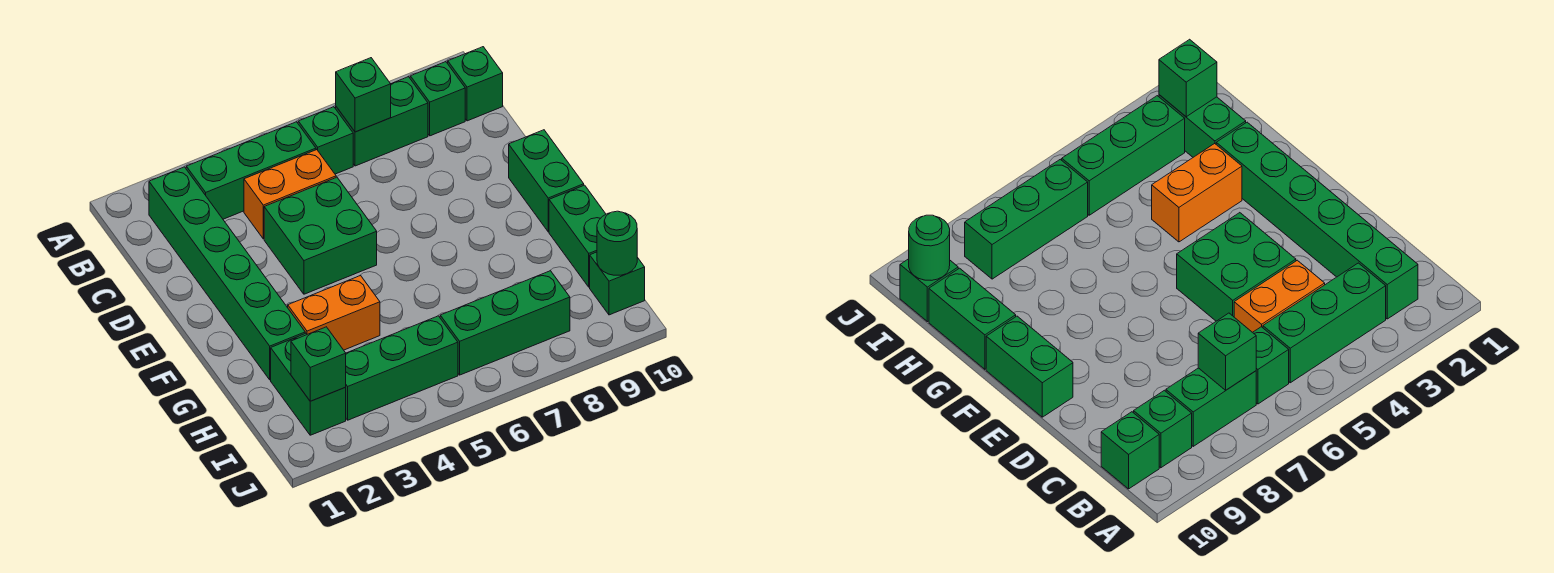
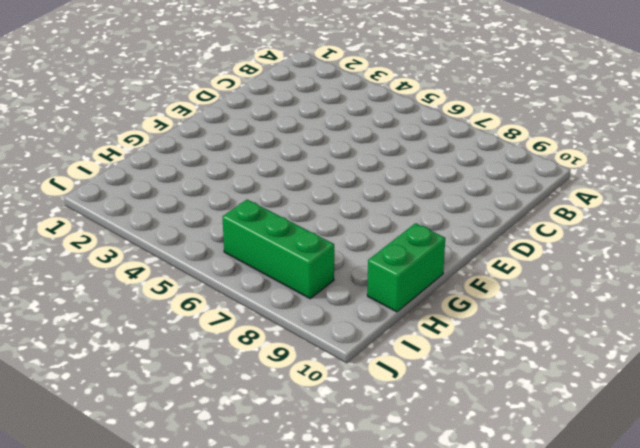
none -> green 1x6 brick [149,167,305,380]
none -> green 1x3 brick [186,122,316,219]
none -> green 1x1 brick [298,107,353,174]

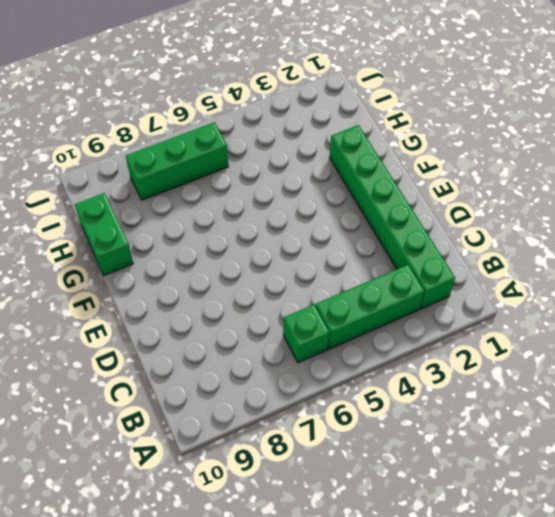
none -> green 1x2 brick [336,77,428,166]
none -> green 1x1 brick [410,62,465,136]
none -> green 1x1 brick [448,47,503,121]

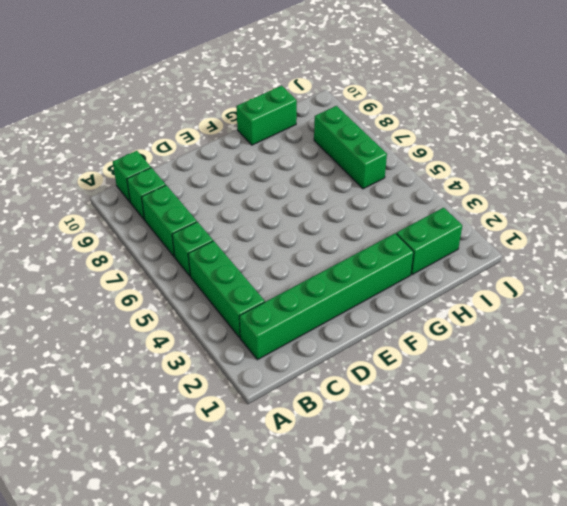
none -> orange 1x2 brick [244,150,336,239]
none -> green 2x2 brick [264,177,377,294]
none -> green 1x2 brick [509,130,584,232]

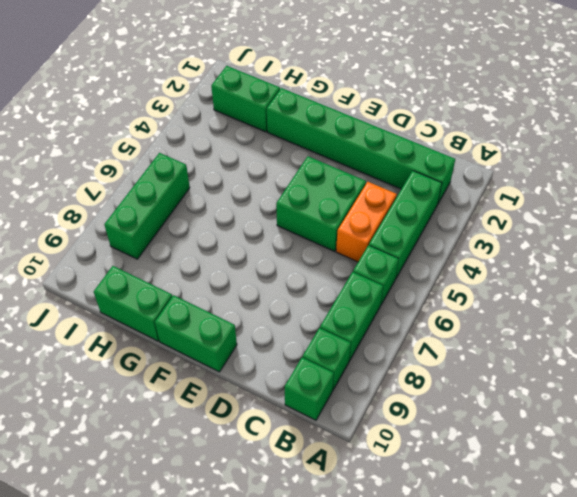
none -> orange 1x2 brick [288,275,380,350]
none -> green 1x3 brick [346,316,458,420]
none -> green 1x1 brick [590,252,645,315]

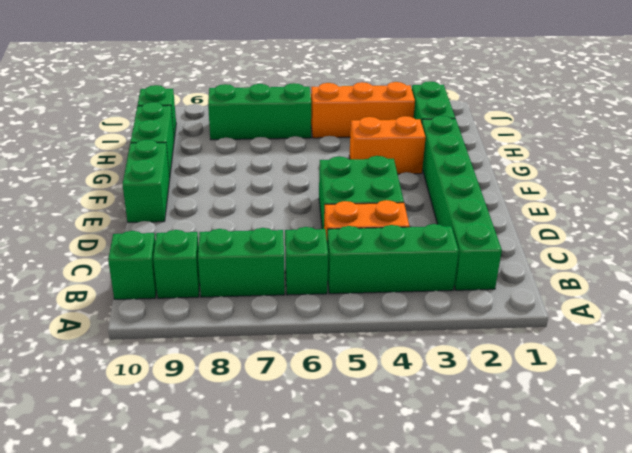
orange 1x3 brick [311,82,415,138] -> green 1x3 brick [346,316,458,420]
none -> green 1x1 brick [336,58,391,132]
none -> green 1x1 brick [291,327,346,401]
none -> green 1x1 round brick [597,211,637,275]

